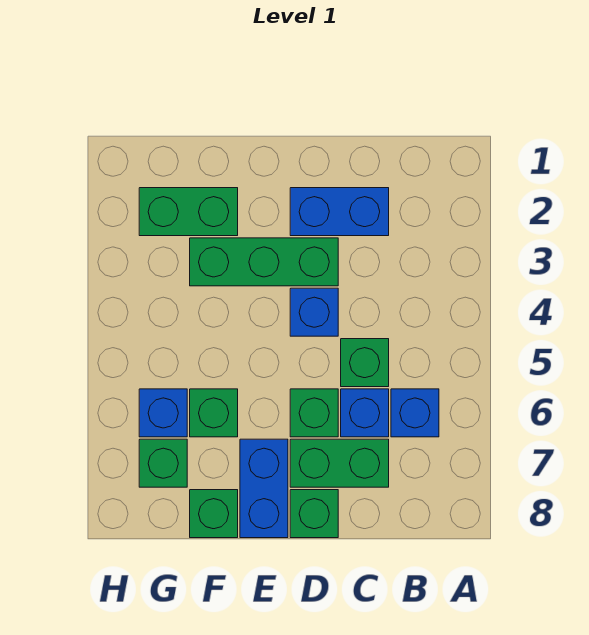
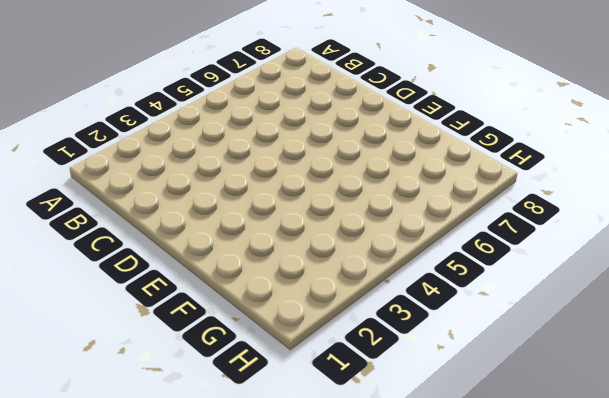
none -> blue 1x1 brick [391,389,439,437]
none -> blue 1x2 brick [290,188,389,236]
none -> green 1x1 brick [341,339,389,387]

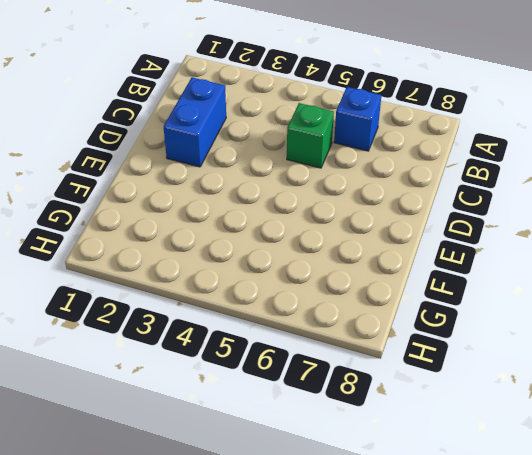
none -> blue 1x1 brick [341,389,389,437]
none -> green 1x2 brick [290,439,389,487]
none -> green 1x3 brick [190,238,338,286]

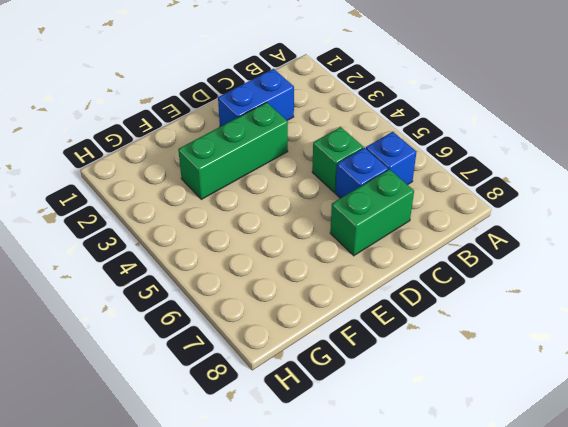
none -> blue 1x1 brick [290,288,338,336]
none -> green 1x1 brick [290,389,338,437]
none -> green 1x1 brick [290,490,338,538]

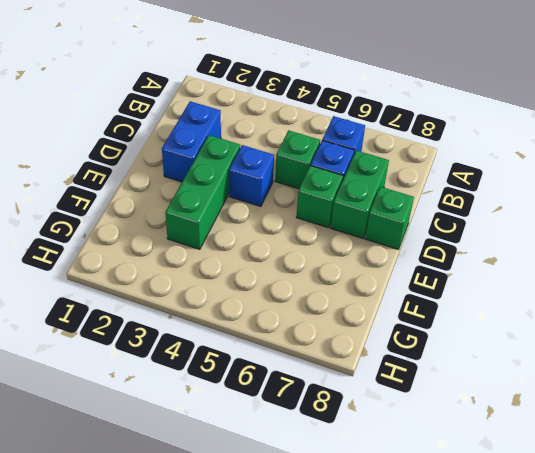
none -> blue 1x2 brick [240,439,288,538]
none -> green 1x2 brick [139,188,238,236]
none -> green 1x1 brick [190,389,238,437]

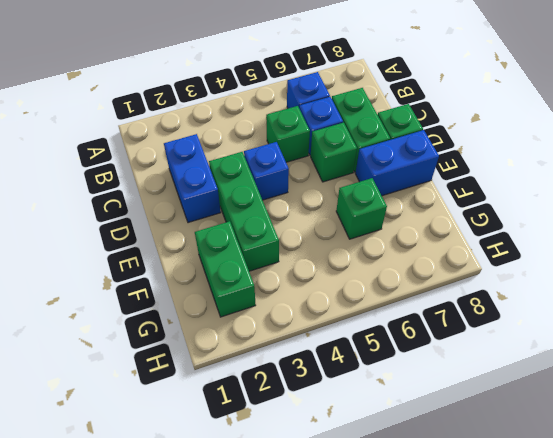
none -> green 1x1 brick [190,490,238,538]
none -> blue 1x1 brick [139,389,187,437]
none -> green 1x1 brick [139,439,187,487]

